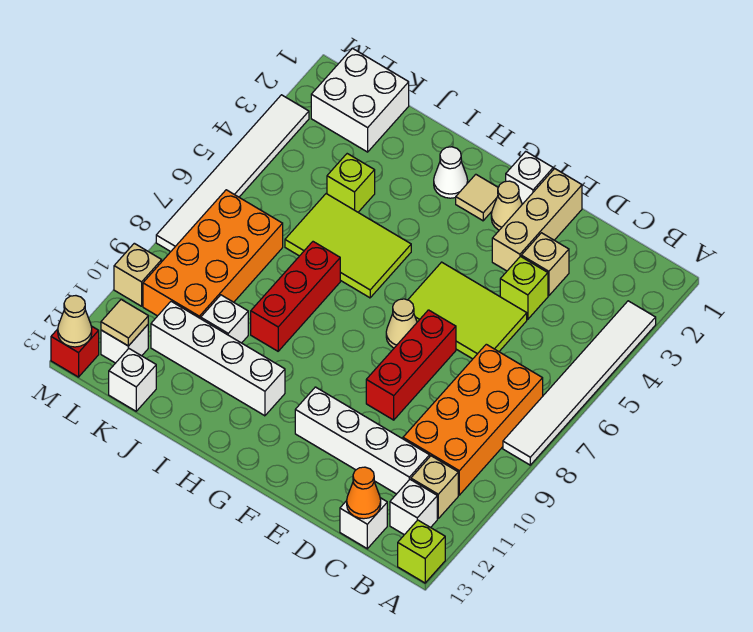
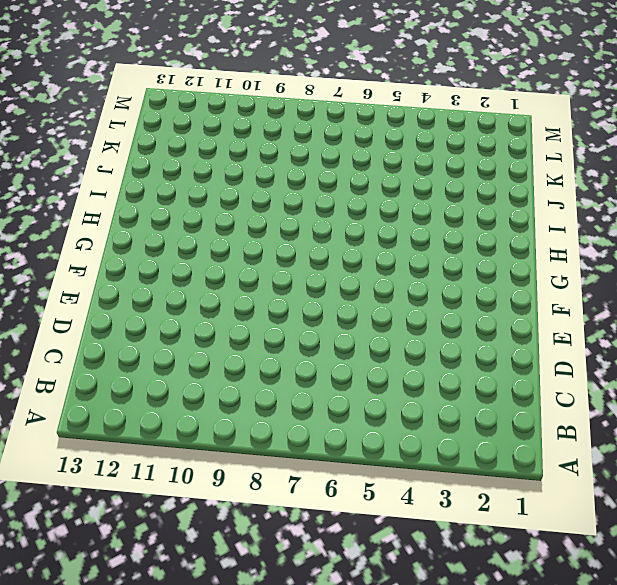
none -> white 1x6 tile [503,301,656,465]
none -> lime 1x1 brick [398,520,445,583]
none -> orange 2x4 brick [403,344,543,495]
none -> tan 1x1 brick [411,456,458,518]

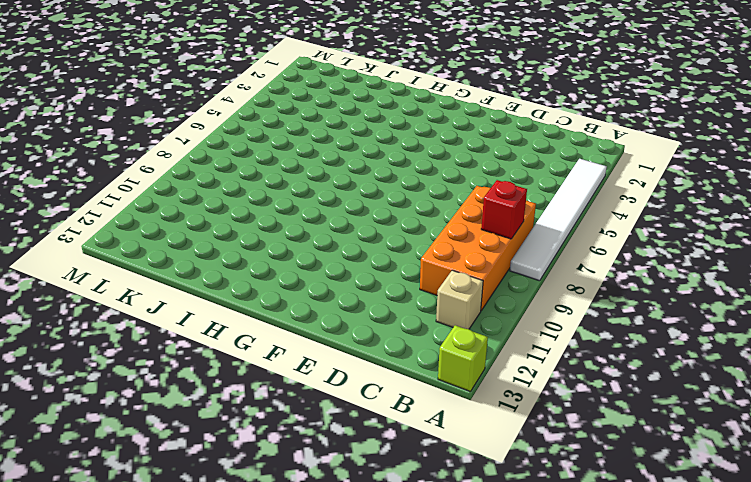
red 1x1 brick [481,180,527,239] -> red 1x1 brick moved to [51,326,99,377]
none -> white 1x1 brick [390,480,437,535]
none -> white 1x4 brick [295,387,430,494]
none -> white 1x1 brick [340,498,387,549]
none -> tan 1x1 brick [521,233,569,296]

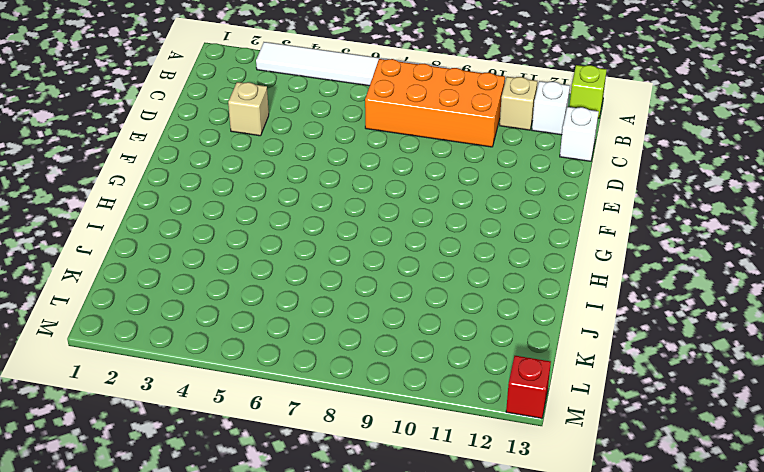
none -> white 1x4 brick [295,387,430,494]
none -> lime 1x1 brick [500,256,548,319]
none -> lime 2x3 tile [408,262,527,359]
none -> tan 1x3 brick [492,169,582,271]

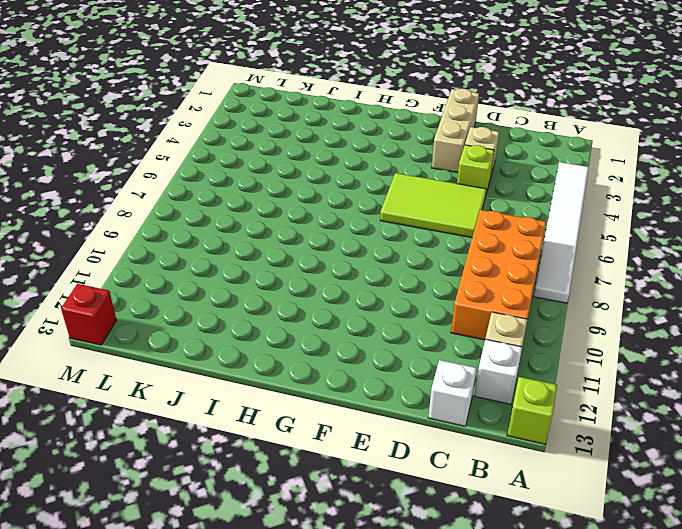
none -> white 1x4 brick [295,387,430,494]
none -> red 1x3 brick [366,310,456,420]
none -> white 1x1 brick [506,151,553,204]
none -> tan 1x1 cone [491,181,522,230]

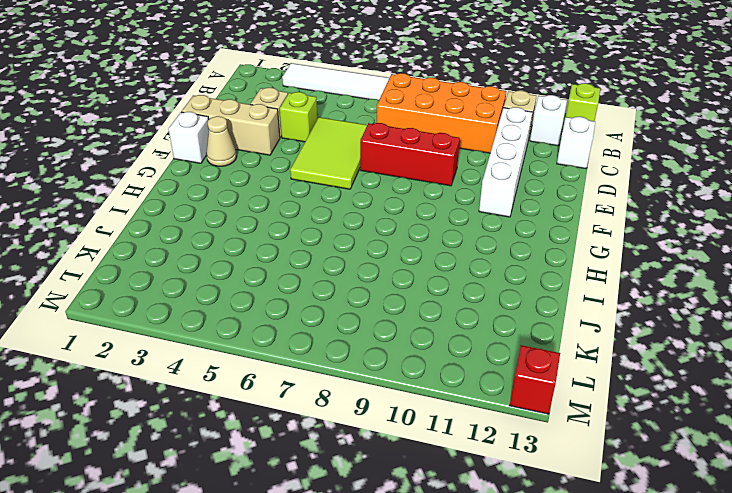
none -> tan 1x1 cone [386,299,417,348]
none -> tan 1x1 tile [456,174,498,221]
none -> white 1x1 cone [434,147,468,198]
none -> lime 2x3 tile [285,194,411,298]

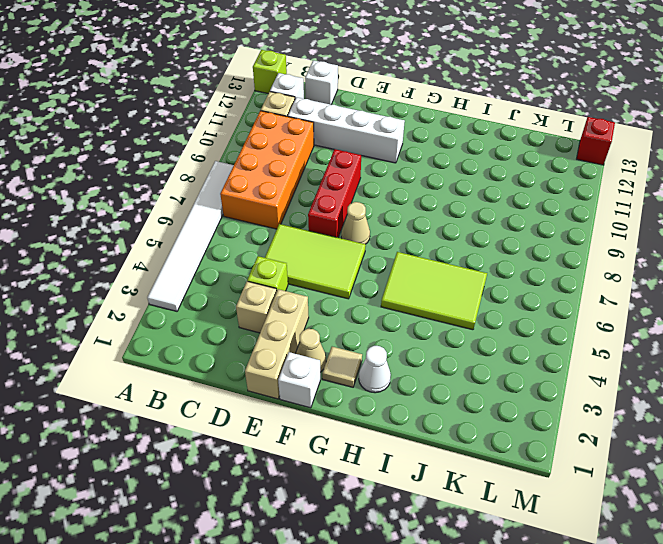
none -> white 1x4 brick [151,301,285,416]
none -> red 1x3 brick [251,242,340,351]
none -> lime 1x1 brick [327,154,375,212]
none -> white 1x1 brick [201,295,248,343]

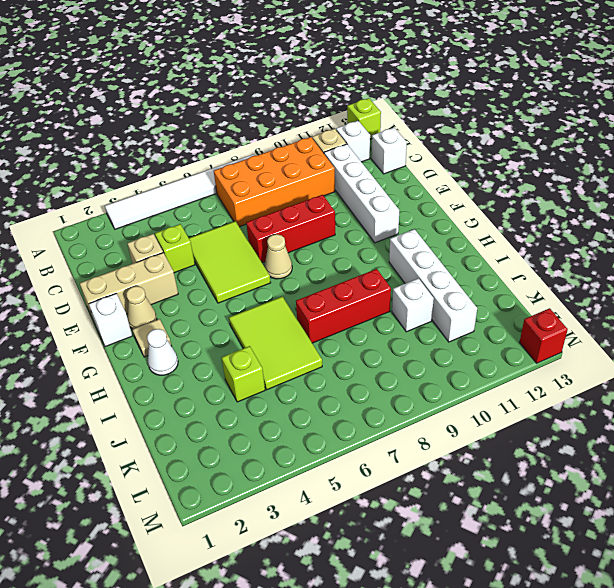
none -> white 2x2 brick [311,48,409,152]
none -> orange 2x4 brick [143,190,283,319]
none -> white 1x1 brick [109,349,156,411]
none -> white 1x1 brick [101,325,148,363]

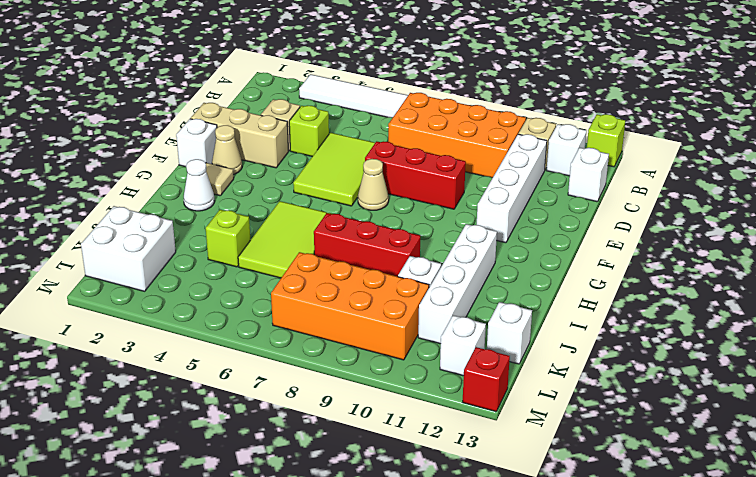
none -> white 1x6 tile [156,95,309,252]
none -> tan 1x1 brick [114,243,162,306]
none -> orange 1x1 cone [347,467,381,519]
none -> tan 1x1 tile [101,300,148,346]

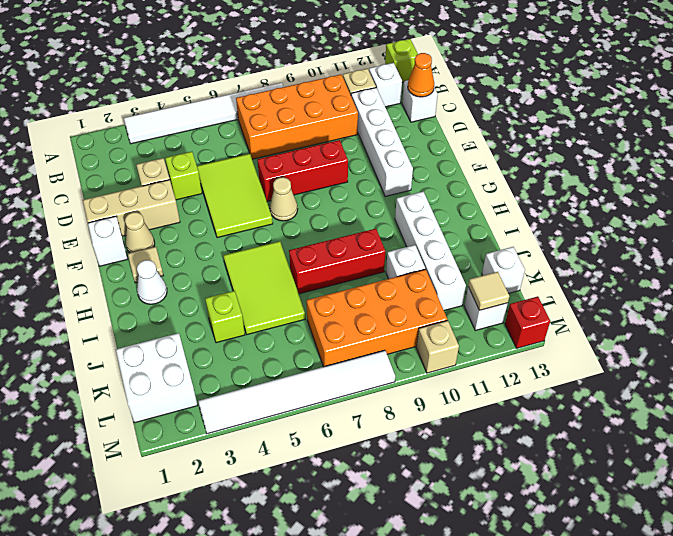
none -> tan 1x1 cone [58,296,92,347]

